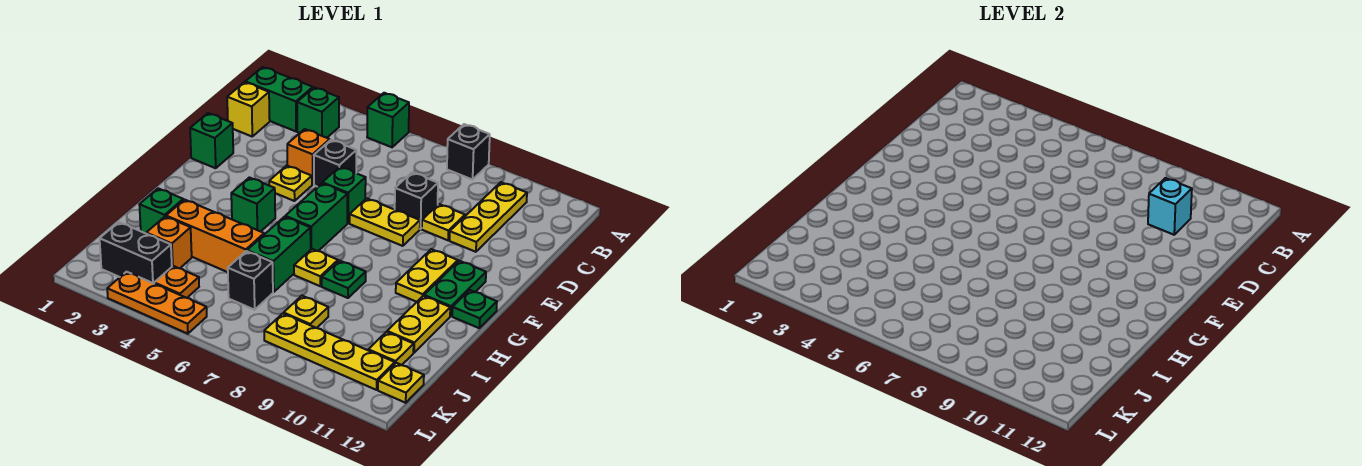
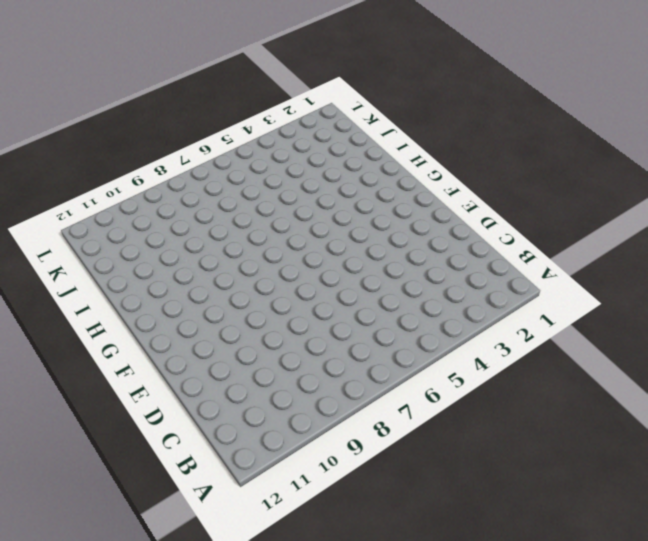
none -> green 1x1 brick [367,93,409,147]
none -> black 1x1 brick [447,124,490,180]
none -> green 1x2 brick [246,67,313,131]
none -> green 1x1 brick [297,87,339,138]

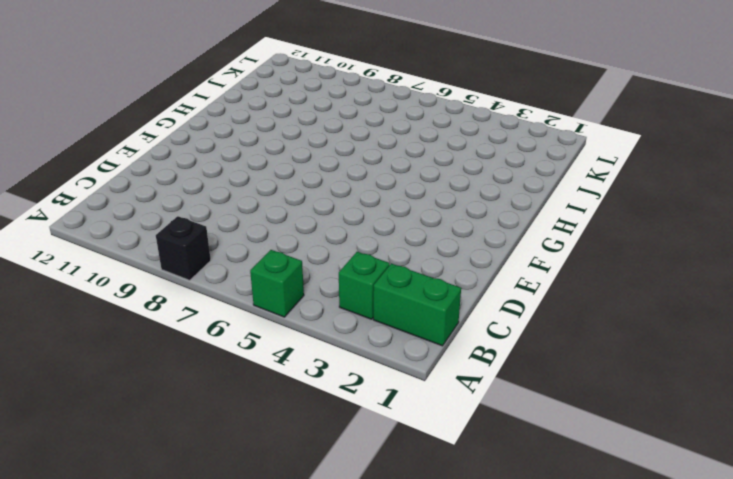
none -> yellow 1x3 plate [450,182,527,252]
none -> yellow 1x1 brick [227,82,270,136]
none -> orange 1x1 brick [287,129,330,185]
none -> black 1x1 brick [314,140,356,187]

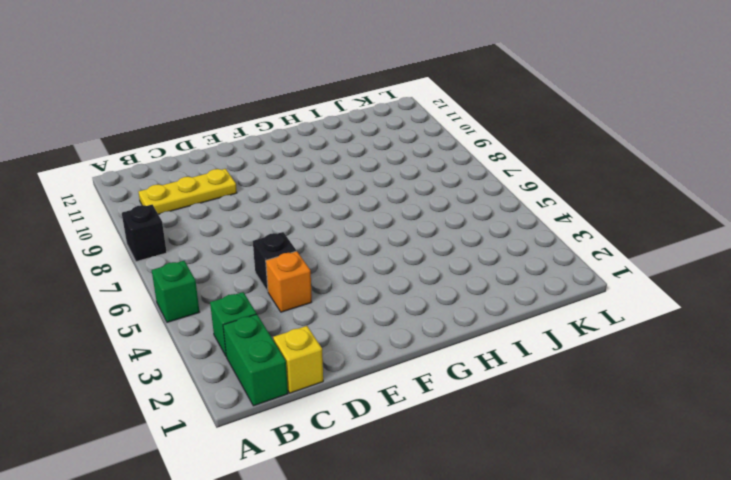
none -> black 1x1 brick [395,172,438,229]
none -> yellow 1x1 plate [422,204,465,240]
none -> green 1x1 brick [190,113,233,168]
none -> yellow 1x1 plate [269,165,312,201]

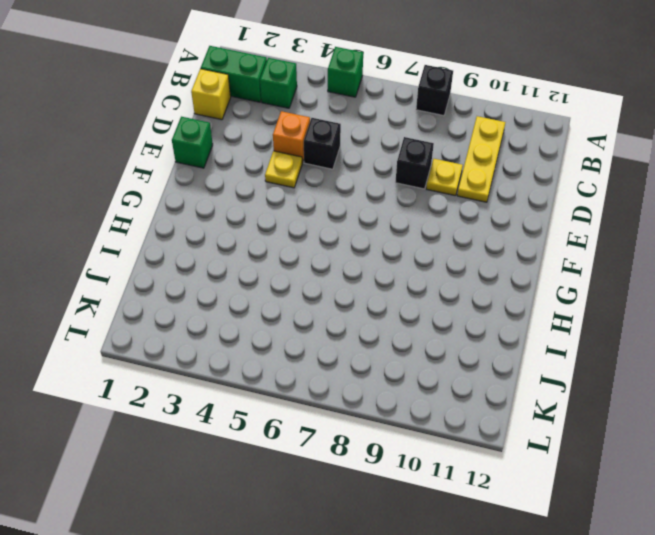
none -> green 1x1 brick [322,167,366,223]
none -> yellow 1x2 plate [350,198,420,246]
none -> green 1x2 brick [285,183,347,251]
none -> yellow 1x2 plate [396,249,458,302]

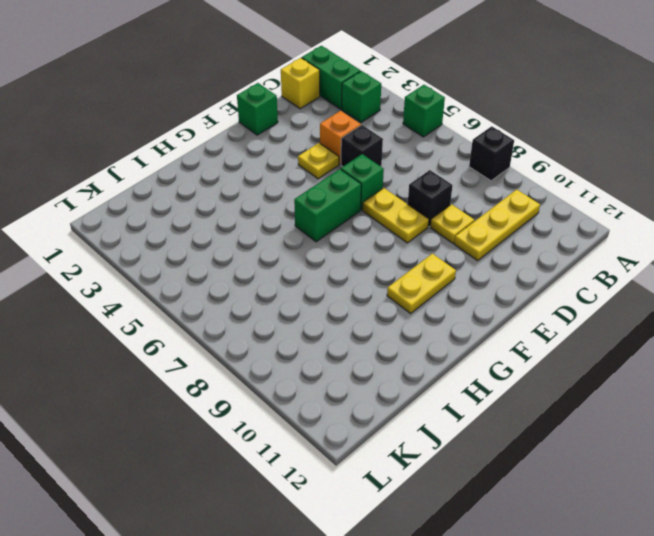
none -> green 1x2 plate [424,261,486,316]
none -> green 1x1 brick [231,178,275,232]
none -> green 1x1 plate [452,290,497,328]
none -> green 1x2 brick [247,217,311,292]

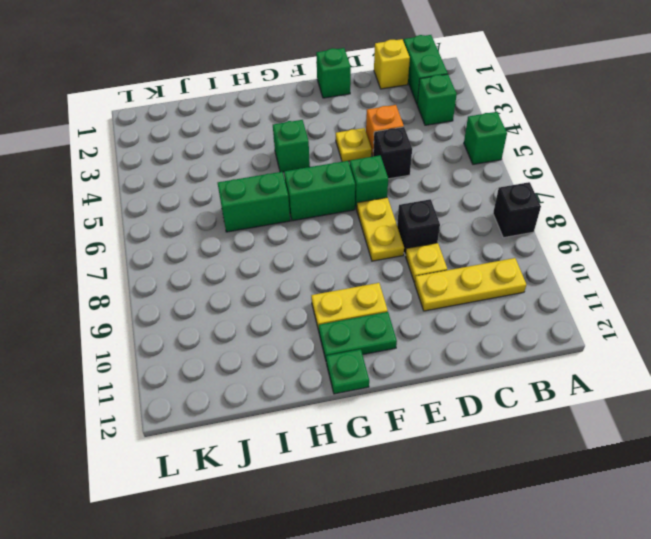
none -> yellow 1x1 plate [294,249,338,286]
none -> green 1x1 plate [322,260,366,298]
none -> yellow 1x2 plate [387,296,450,352]
none -> green 1x1 brick [139,188,183,233]

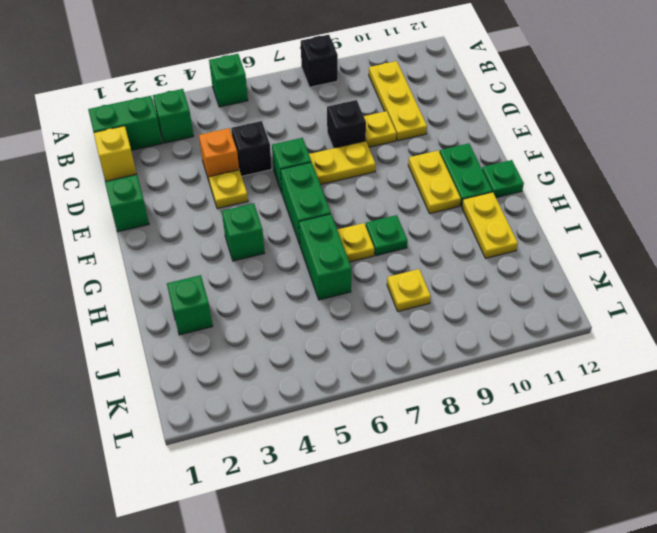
none -> orange 1x3 brick [166,200,264,272]
none -> orange 1x1 brick [146,216,192,268]
none -> black 1x1 brick [228,251,273,310]
none -> yellow 1x1 plate [368,332,414,365]

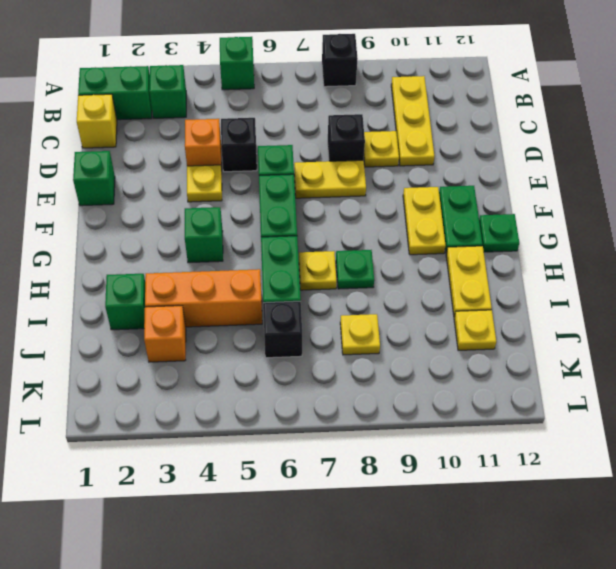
none -> black 1x2 brick [100,222,172,283]
none -> orange 1x1 plate [154,266,199,298]
none -> yellow 1x4 plate [264,314,395,390]
none -> yellow 1x1 plate [378,363,424,403]

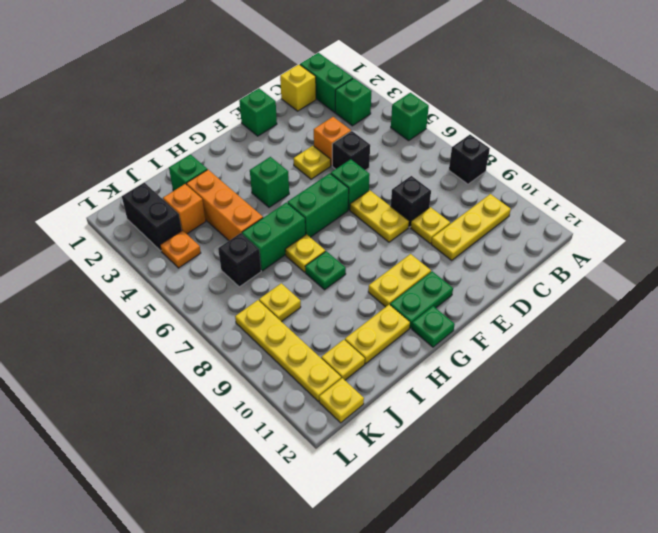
none -> orange 1x3 plate [107,272,207,334]
none -> cyan 1x1 brick [1148,178,1192,235]

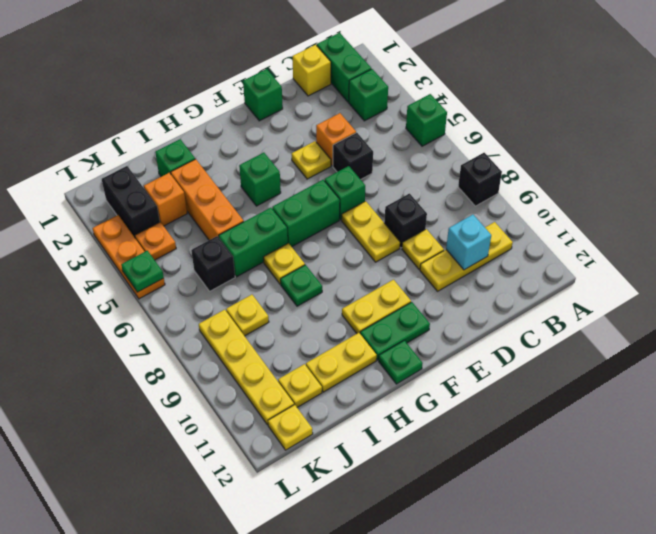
green 1x1 plate [121,251,164,292] -> none

